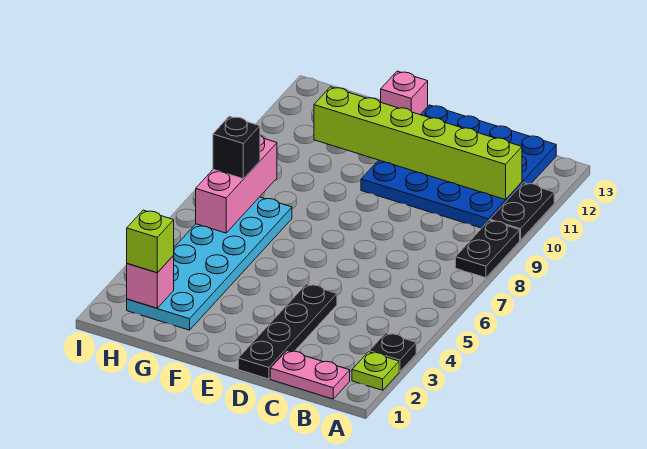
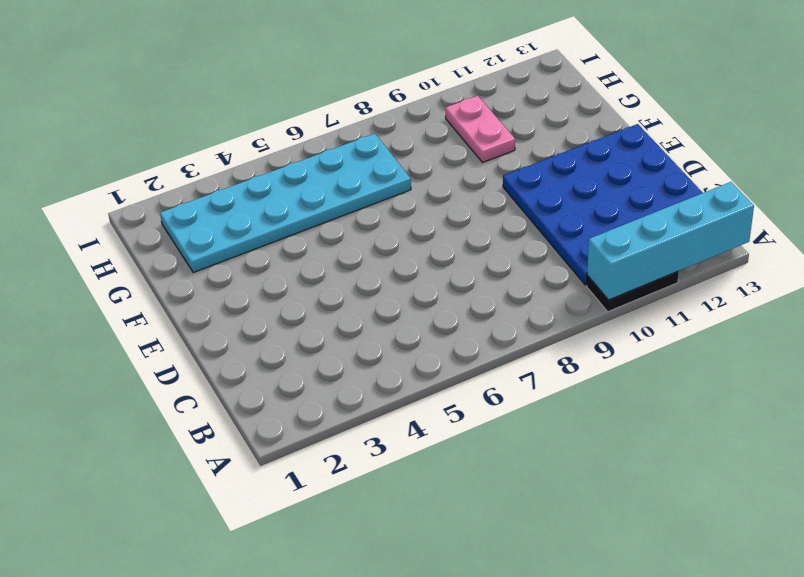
cyan 1x4 brick [587,182,754,300] -> none
pink 1x2 plate [446,96,515,163] -> pink 1x2 plate moved to [270,350,350,399]
none -> lime 1x1 plate [352,352,399,390]
none -> black 1x1 plate [369,333,416,372]
none -> black 1x2 plate [455,220,520,278]

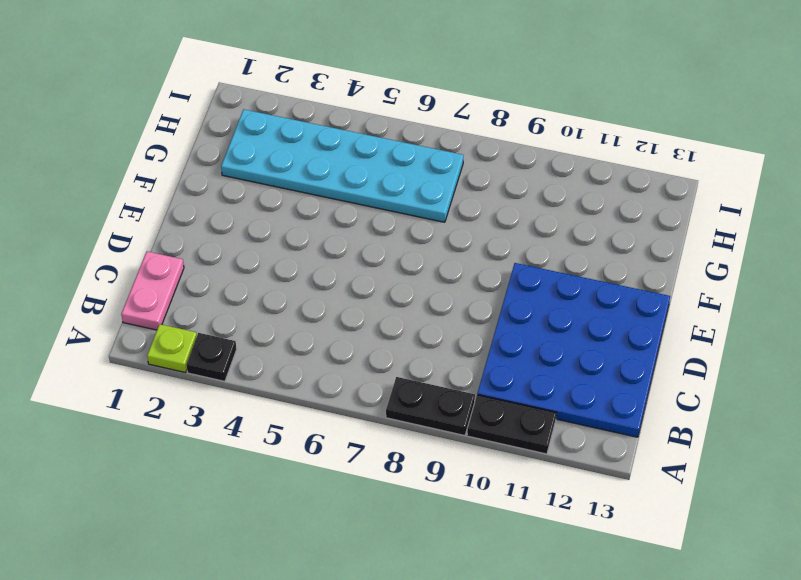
none -> black 1x4 plate [238,284,337,379]
none -> pink 1x1 brick [381,71,428,115]
none -> lime 1x6 brick [314,87,522,200]

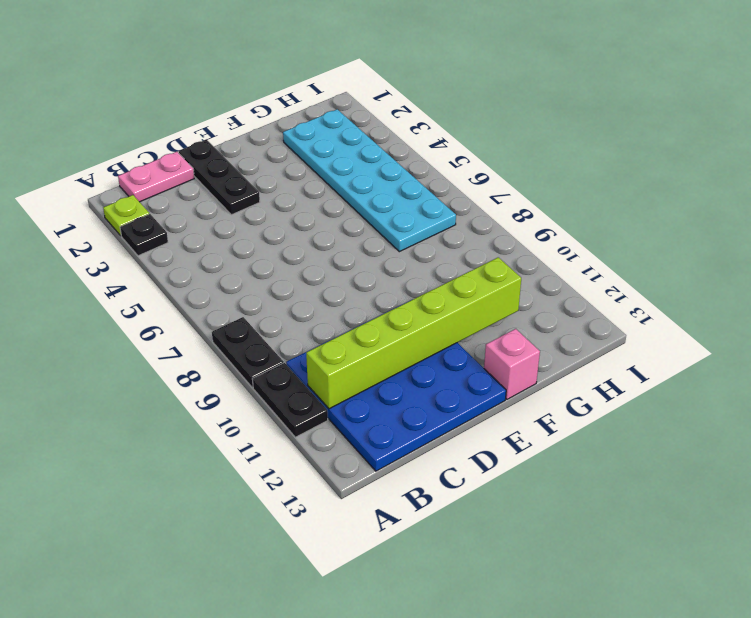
black 1x3 plate [179,140,260,215] -> black 1x4 plate [238,284,337,379]
none -> pink 1x1 brick [127,256,174,308]
none -> pink 1x3 brick [196,136,277,233]
none -> lime 1x1 brick [127,210,174,273]

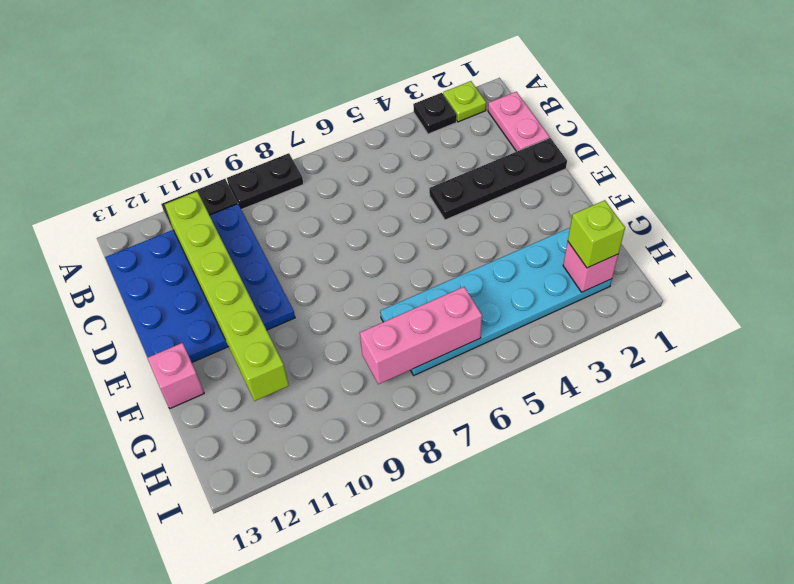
none -> black 1x1 brick [213,116,260,179]

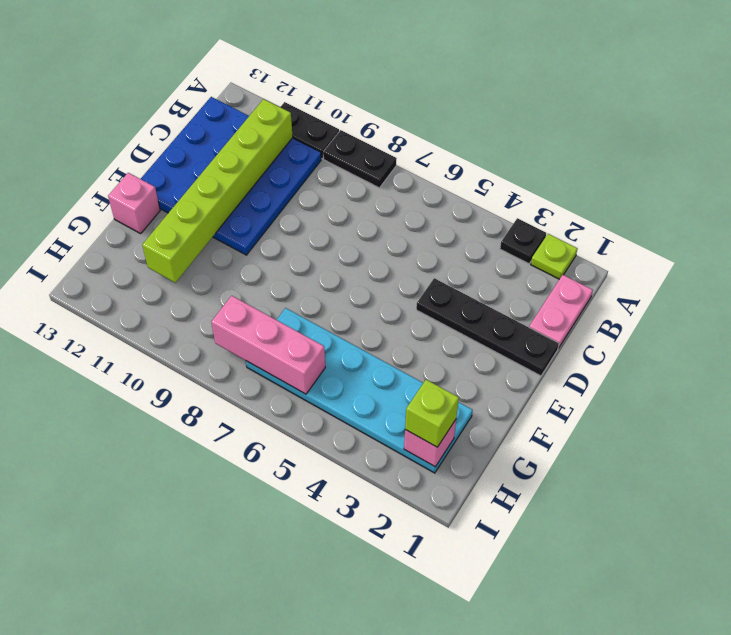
none -> black 1x1 brick [213,116,260,179]

